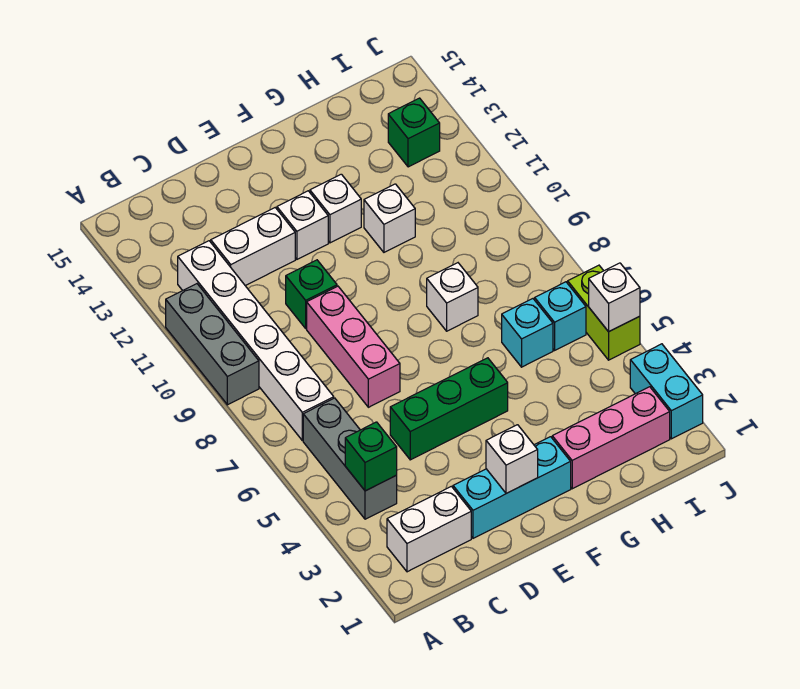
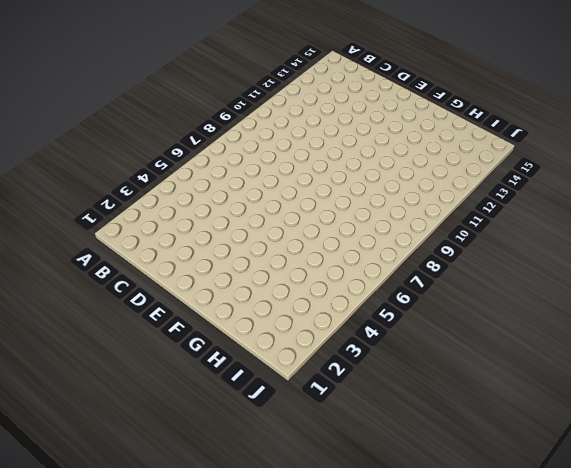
none -> grey 1x3 brick [166,284,259,405]
none -> white 1x2 brick [387,486,471,572]
none -> grey 1x3 brick [303,398,397,519]

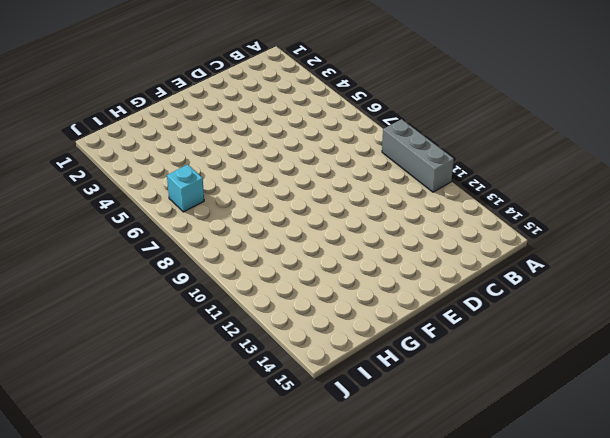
none -> white 1x2 brick [387,486,471,572]
none -> grey 1x3 brick [303,398,397,519]
none -> white 1x6 brick [178,241,334,441]

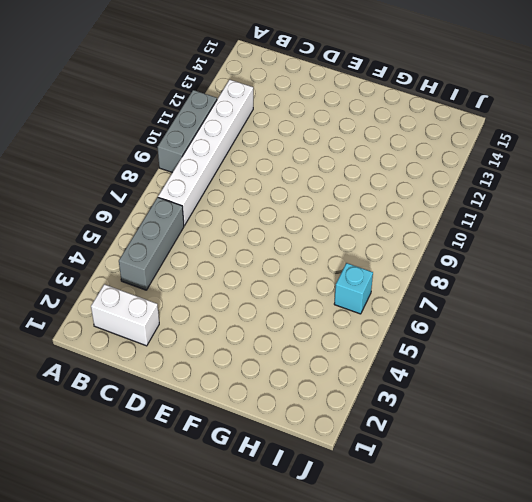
none -> white 1x2 brick [211,208,295,286]
none -> cyan 1x3 brick [453,437,571,538]
none -> green 1x3 brick [390,358,508,460]

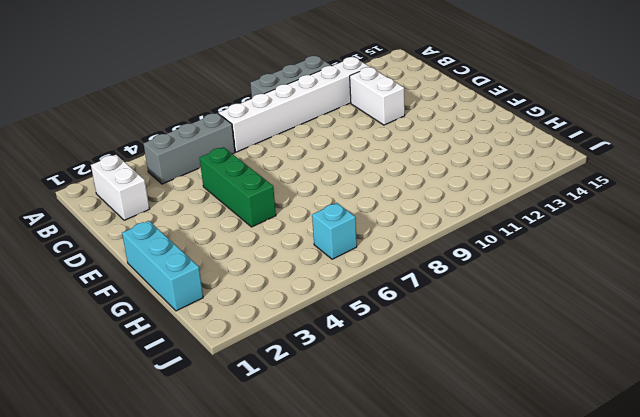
cyan 1x3 brick [122,221,203,311] -> cyan 1x3 brick moved to [453,437,571,538]
none -> pink 1x3 brick [307,286,400,407]
none -> green 1x1 brick [286,260,337,328]
none -> white 1x1 brick [277,191,328,259]

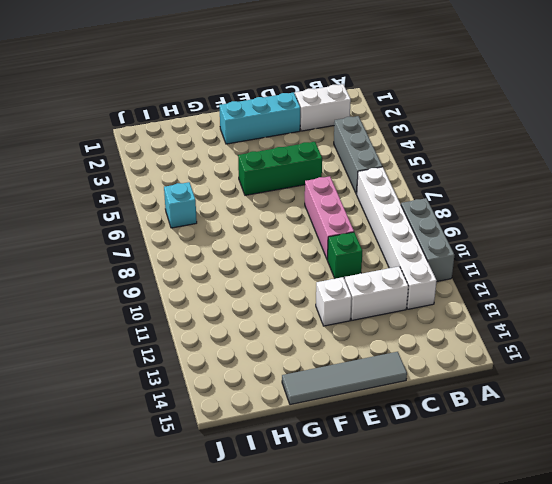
grey 1x4 tile [282,352,407,405] -> none
none -> white 1x1 brick [310,174,361,243]
none -> pink 1x3 brick [552,387,670,489]
none -> white 1x1 brick [427,263,478,331]

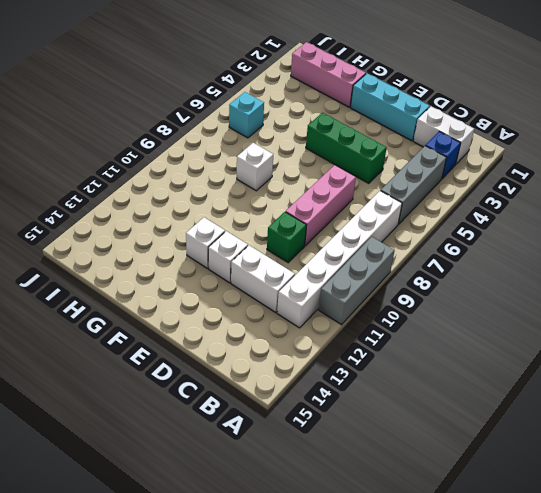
blue 1x1 brick [426,132,461,179] -> none
none -> white 1x1 brick [364,184,415,252]
none -> cyan 1x1 brick [502,299,553,367]
none -> green 1x1 brick [388,98,440,167]

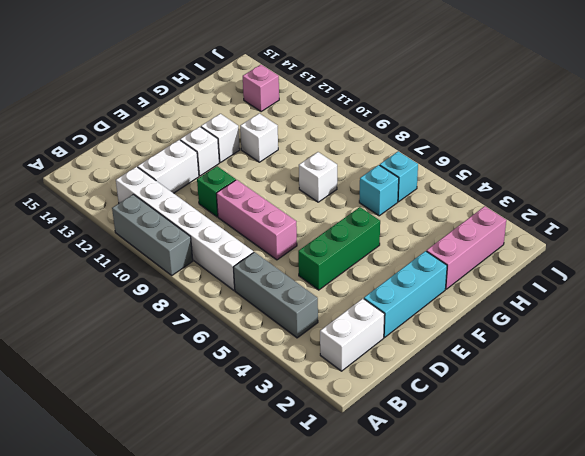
pink 1x1 brick [243,65,279,112] -> green 1x1 brick [388,98,440,167]
none -> cyan 1x2 brick [630,344,703,439]
none -> lime 1x2 brick [568,265,640,360]
none -> green 1x1 brick [345,422,397,491]

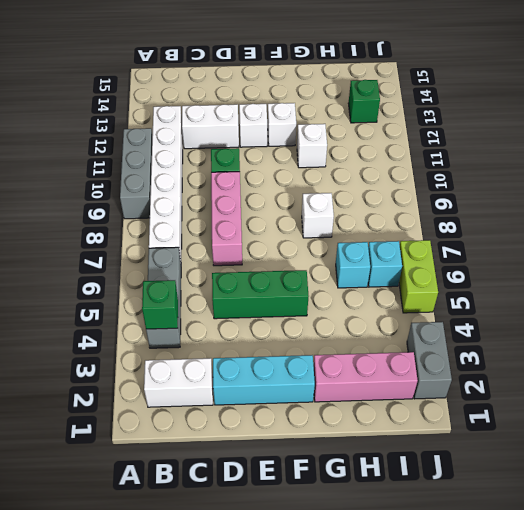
grey 1x2 brick [407,322,452,399] -> cyan 1x2 brick [630,344,703,439]
none -> white 1x1 brick [486,425,538,493]
none -> white 1x1 brick [589,263,640,332]

